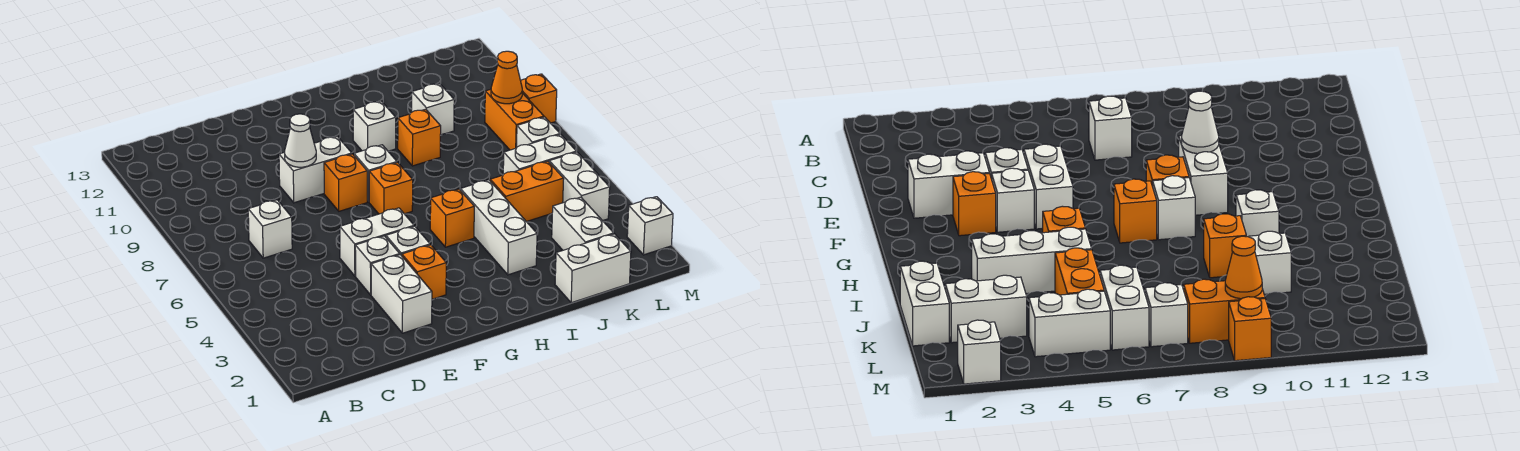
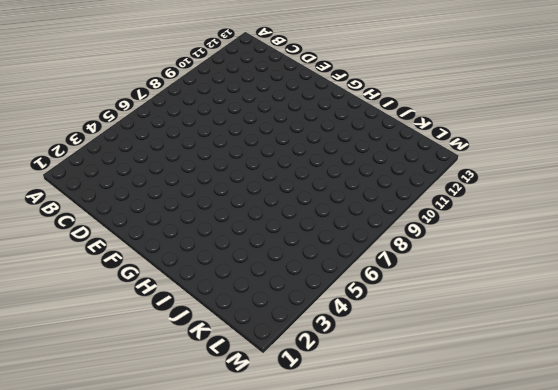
none -> white 1x1 brick [248,200,292,258]
none -> white 1x2 brick [371,255,432,333]
none -> white 1x1 brick [355,236,400,295]

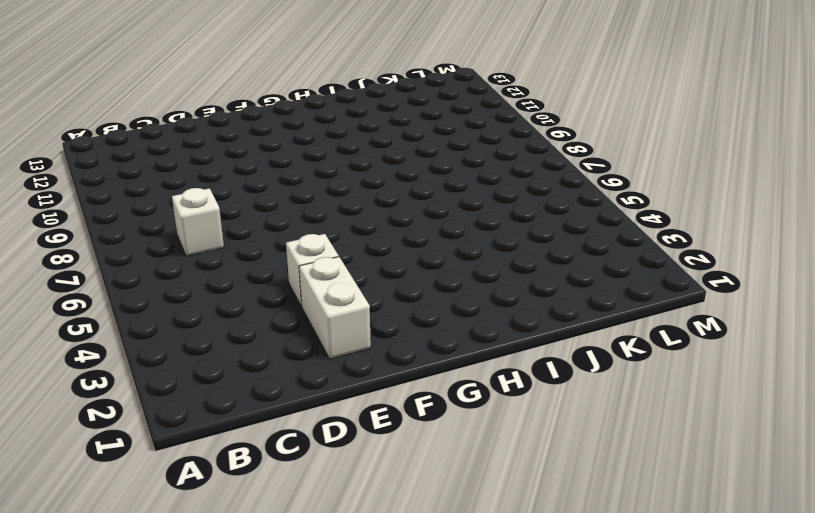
none -> white 1x2 brick [340,208,414,276]
none -> white 1x2 brick [279,136,352,203]
none -> orange 1x1 brick [402,245,446,299]

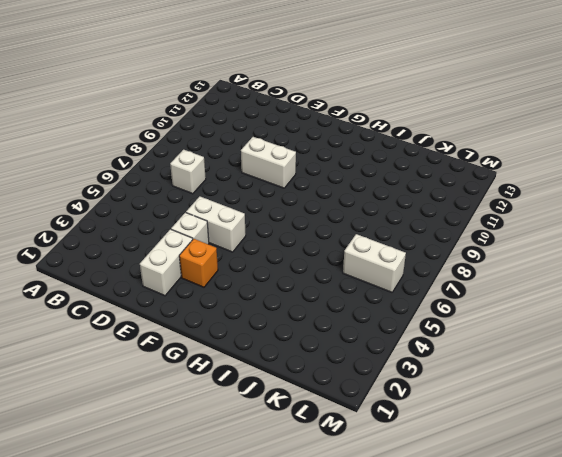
none -> white 1x1 brick [386,226,430,256]
none -> orange 1x1 brick [324,154,367,211]
none -> orange 1x1 brick [369,162,413,214]

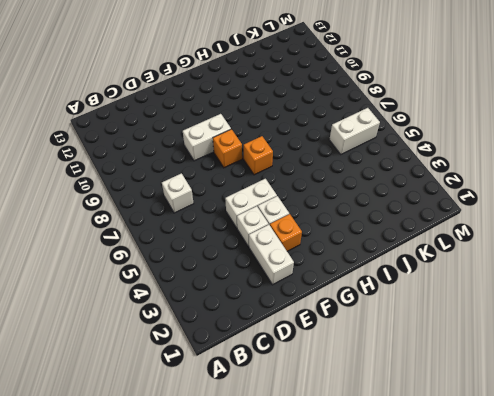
none -> white 1x1 brick [354,145,397,202]
none -> orange 1x1 brick [430,189,474,247]
none -> white 1x1 brick [353,101,396,151]

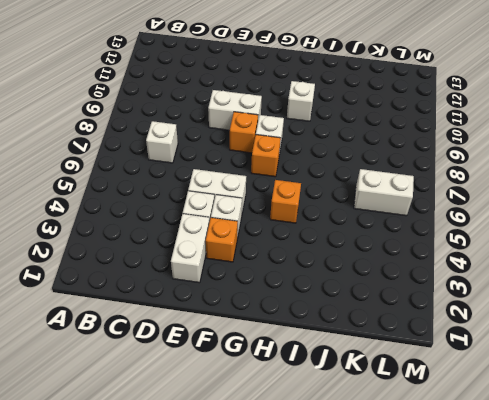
none -> white 1x3 brick [461,180,537,275]
none -> orange 1x1 brick [398,109,441,166]
none -> white 1x2 brick [555,234,631,303]

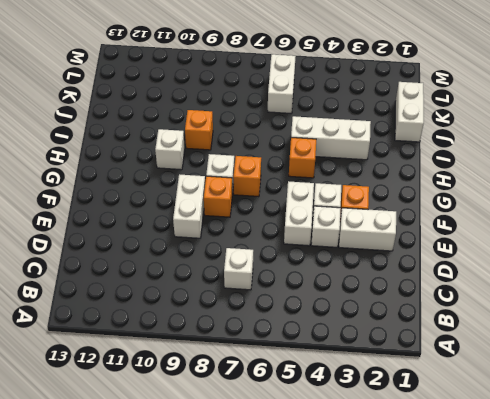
none -> orange 1x2 brick [490,161,564,222]
none -> white 1x1 brick [412,83,454,135]
none -> white 1x2 brick [552,197,614,250]

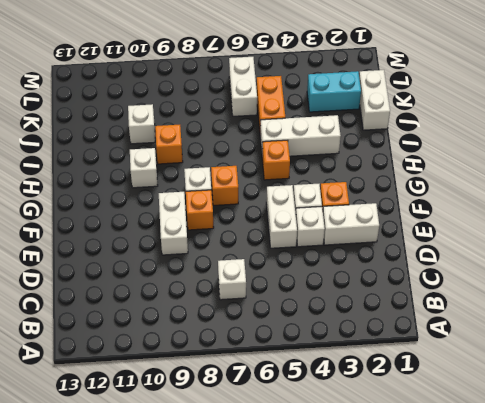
cyan 1x2 brick [307,71,361,112] -> white 1x2 brick [552,197,614,250]
none -> white 1x2 brick [549,152,610,221]
none -> white 1x1 brick [517,117,560,147]
none -> orange 1x2 brick [485,89,544,150]

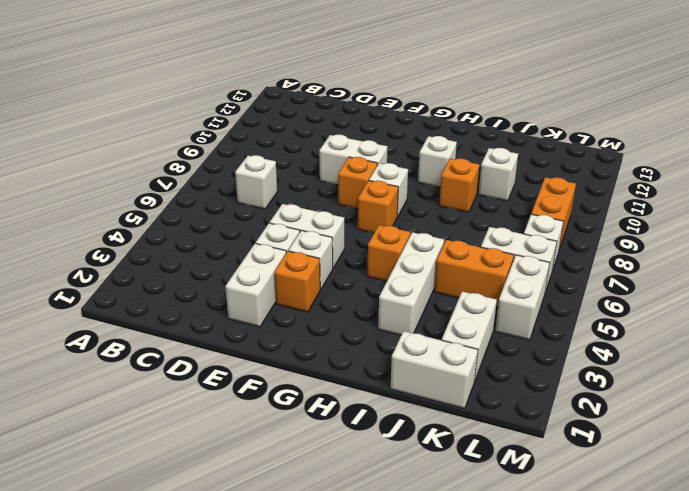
none -> white 1x1 brick [627,197,673,255]
none -> orange 1x1 brick [521,74,557,123]
none -> white 1x1 cone [285,114,316,167]

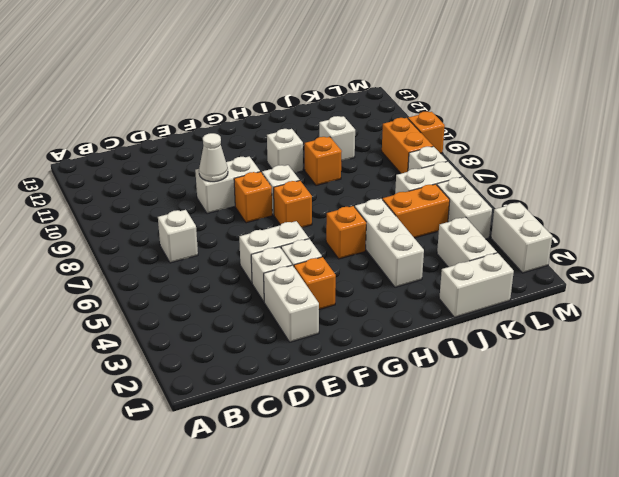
white 1x2 brick [491,202,552,273] -> white 1x1 brick [627,197,673,255]
none -> orange 1x1 cone [491,51,522,104]

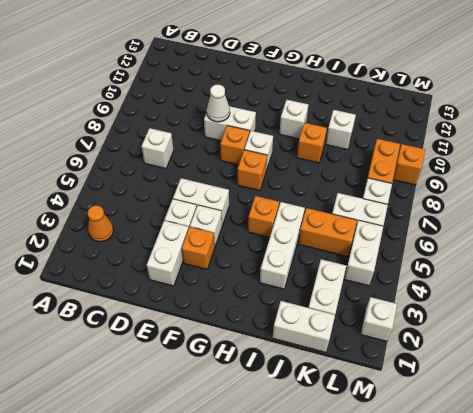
orange 1x1 cone [88,206,114,242] -> orange 1x1 cone moved to [491,51,522,104]

